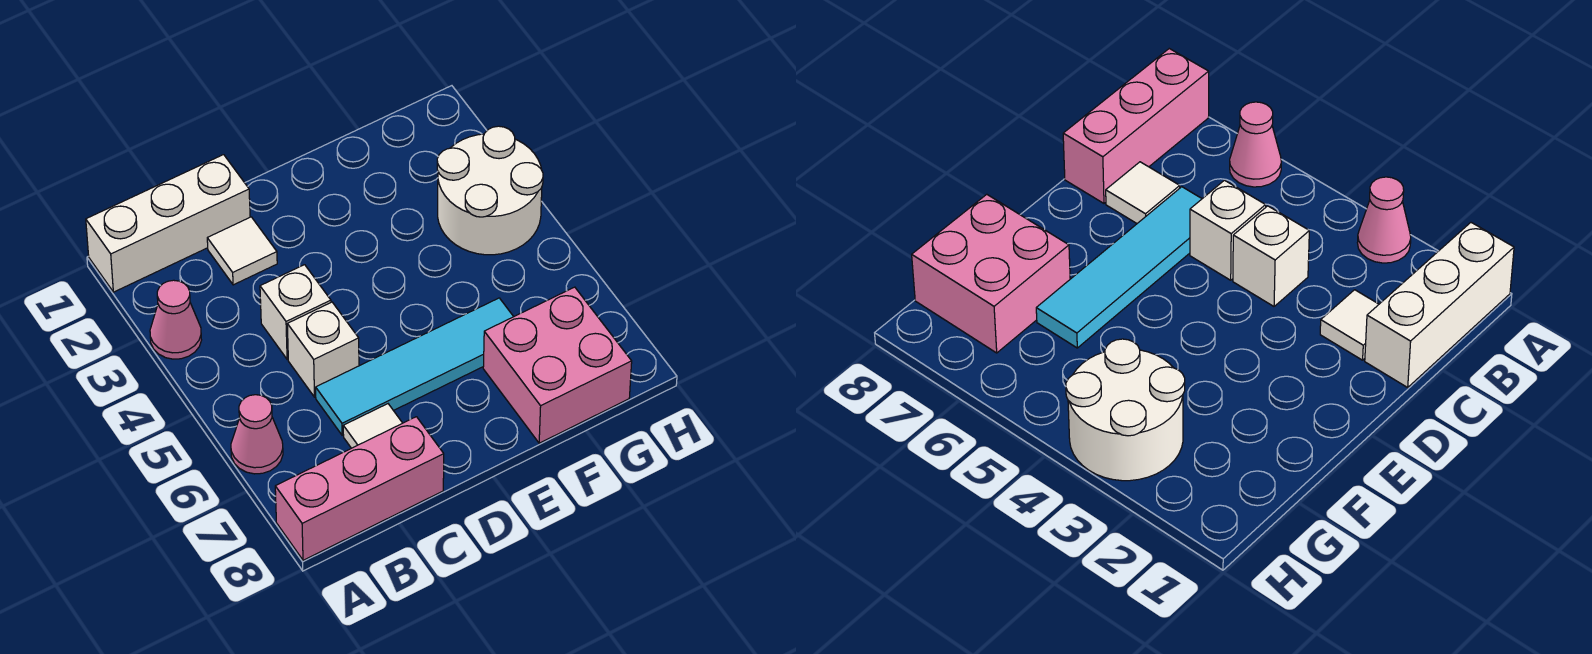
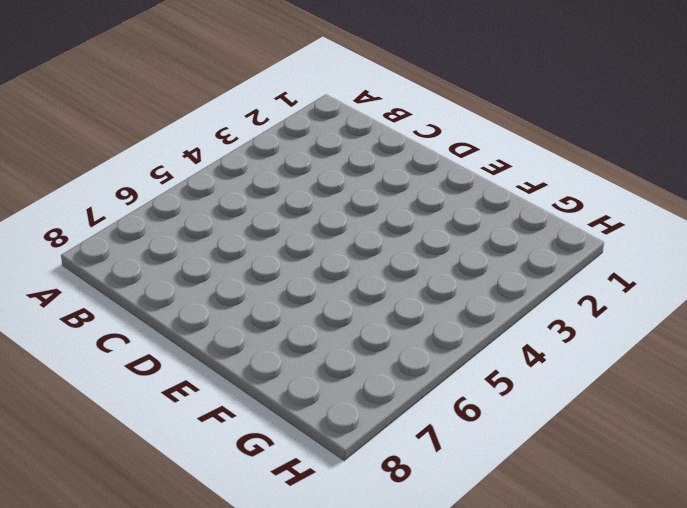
none -> white 1x3 brick [86,155,250,292]
none -> pink 1x1 cone [150,280,201,359]

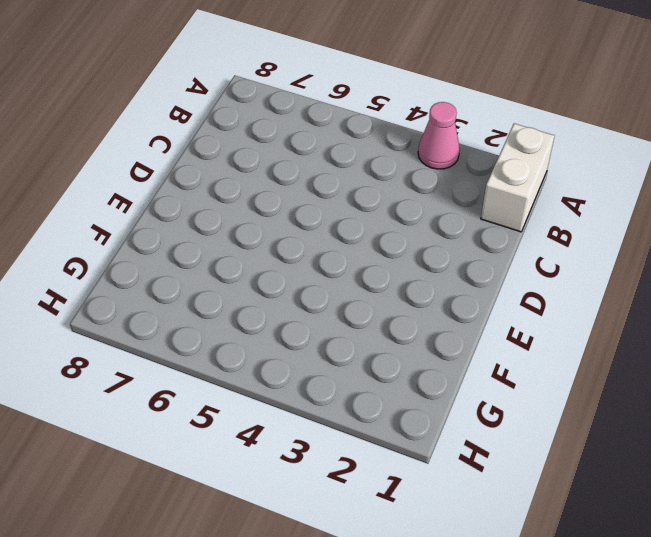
white 1x2 brick [481,123,555,232] -> white 1x3 brick [86,155,250,292]
none -> pink 1x1 cone [231,395,283,474]
none -> pink 1x3 brick [275,417,444,560]

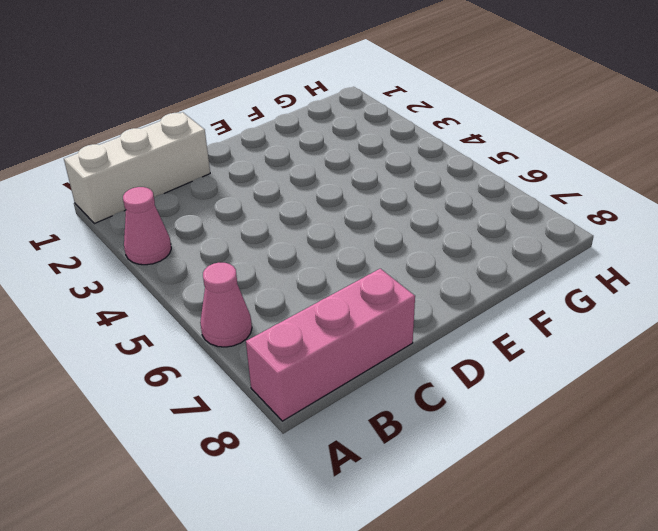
none -> white 1x1 tile [207,217,277,285]
none -> white 1x1 brick [260,265,331,359]

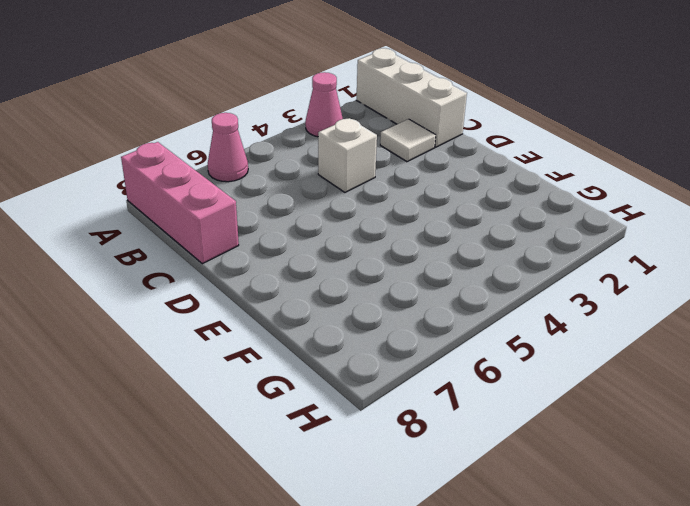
none -> white 1x1 brick [287,302,359,397]
none -> cyan 1x4 tile [316,298,514,435]

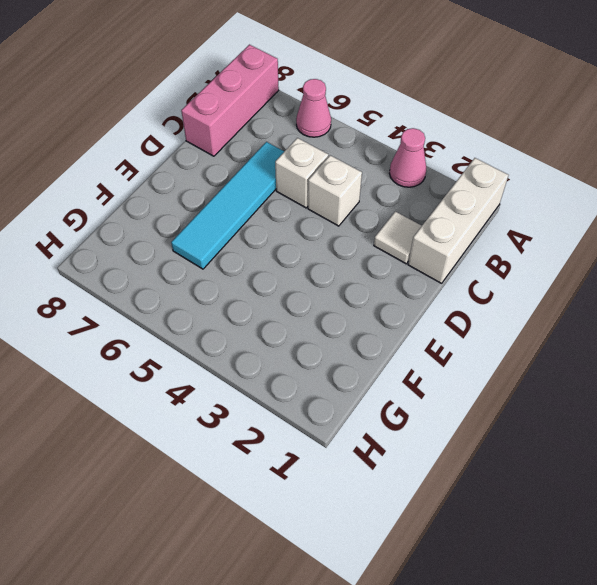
none -> white 1x1 tile [343,404,402,448]
none -> pink 2x2 brick [483,287,632,443]

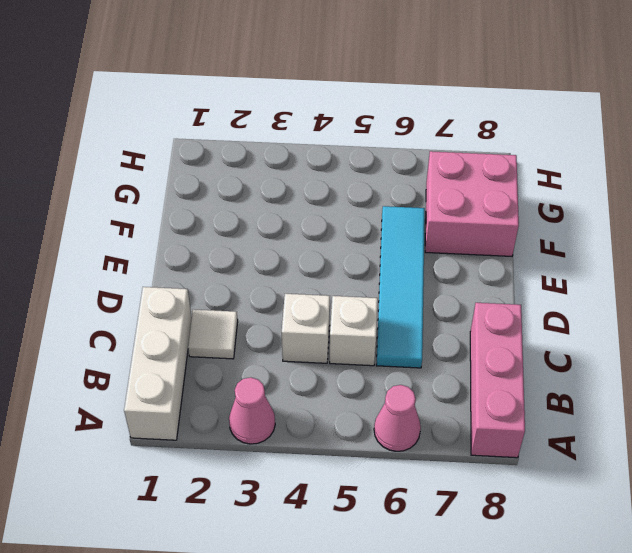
none -> white 1x1 tile [343,404,402,448]
none -> white 2x2 round brick [437,126,543,255]

